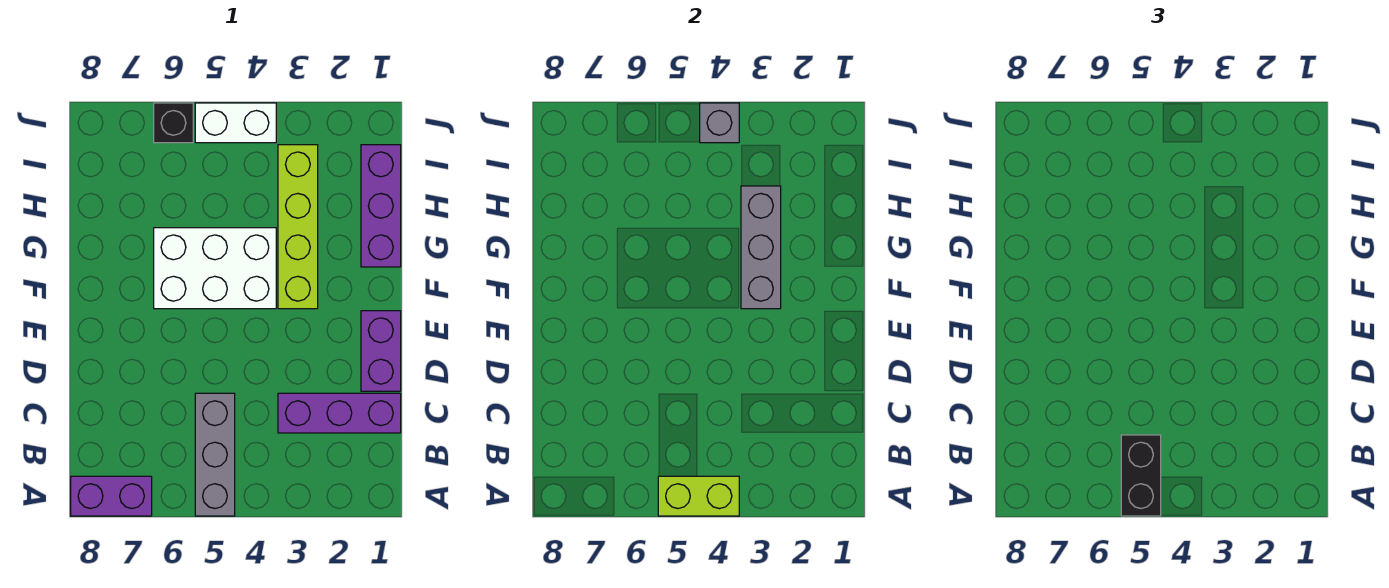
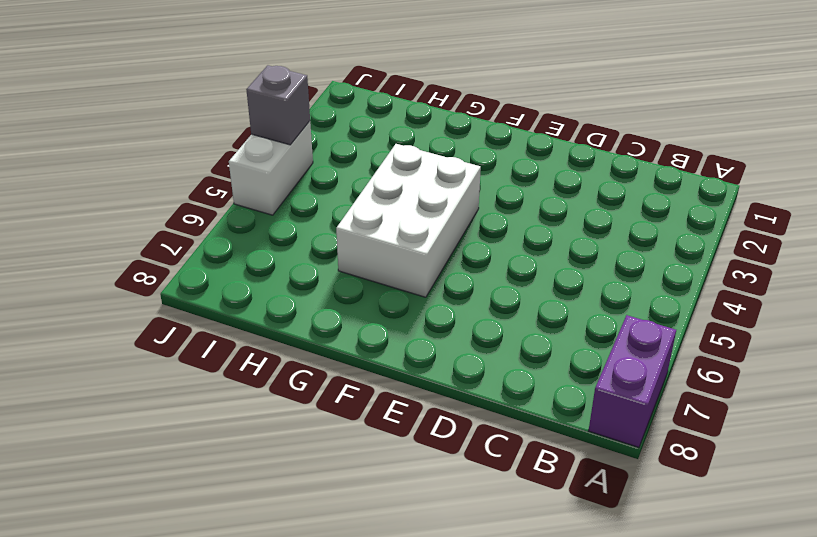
none -> grey 1x3 brick [195,393,235,516]
none -> purple 1x3 brick [278,393,401,433]
none -> purple 1x2 brick [361,311,401,391]

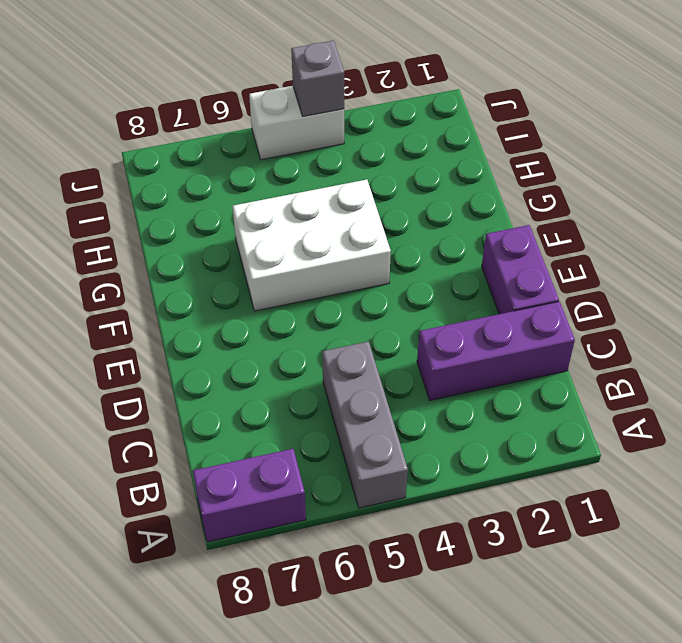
none -> lime 1x4 brick [278,145,318,309]
none -> purple 1x3 brick [361,145,401,267]
none -> black 1x1 brick [154,103,193,143]

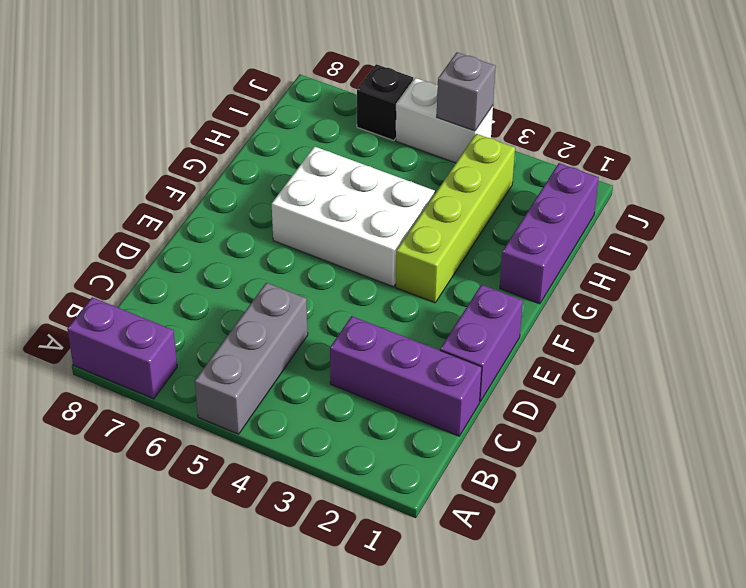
none -> lime 1x2 brick [658,476,739,516]
none -> grey 1x3 brick [741,186,781,309]
none -> black 1x2 brick [1121,435,1161,516]

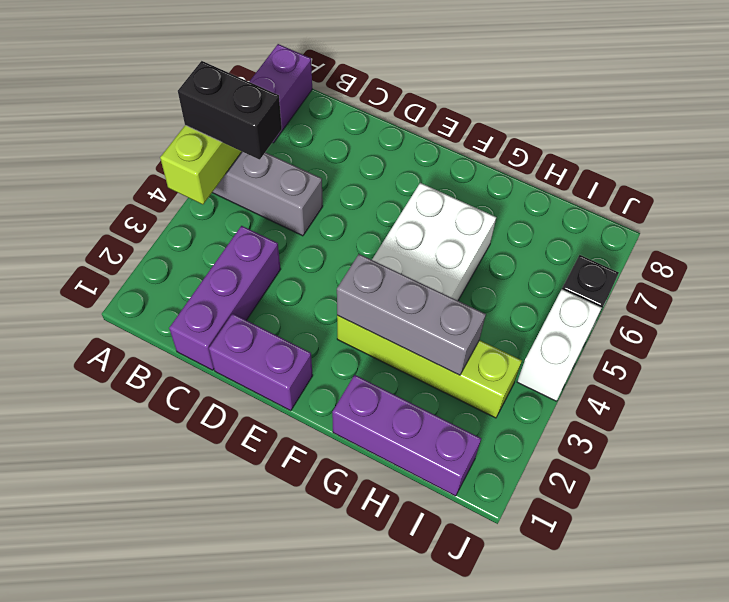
none -> grey 1x1 brick [700,103,739,143]

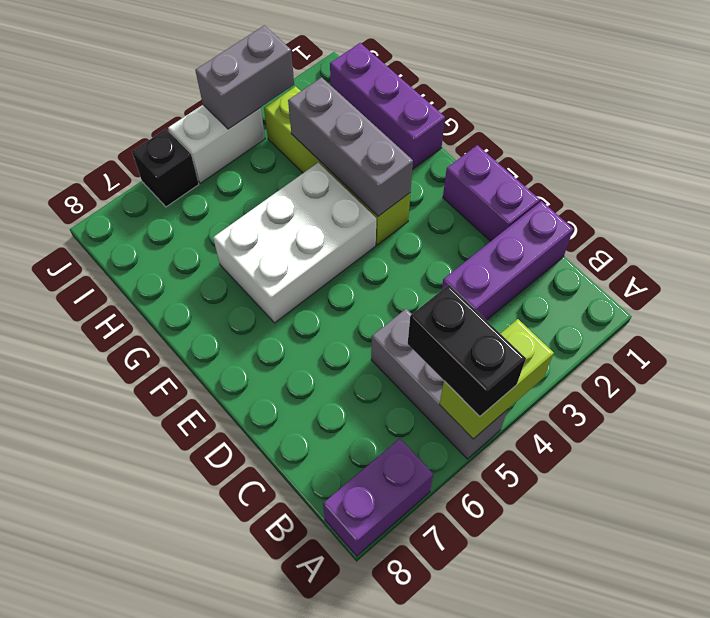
grey 1x2 brick [195,25,294,129] -> grey 1x1 brick [700,103,739,143]

